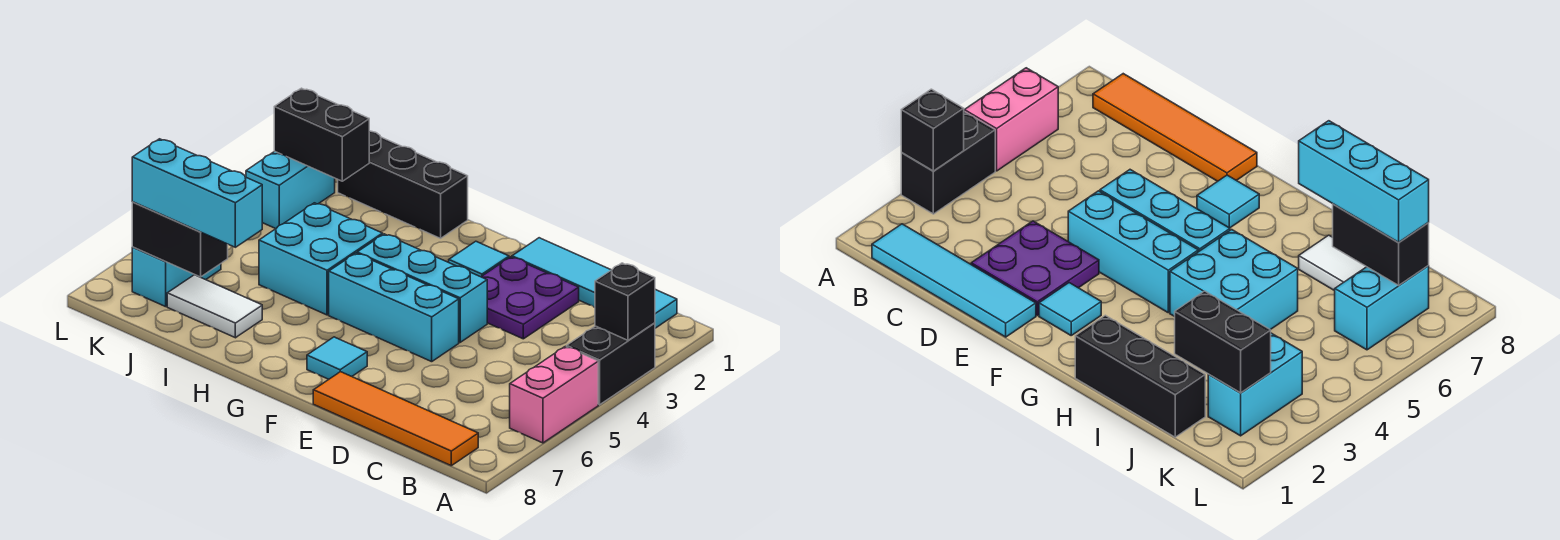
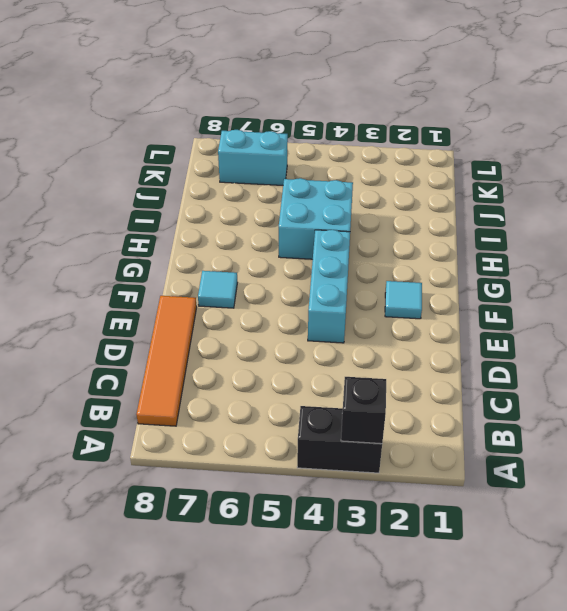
none -> pink 1x2 brick [510,346,598,443]
none -> cyan 1x4 tile [512,238,677,328]
none -> purple 2x2 plate [481,257,579,339]

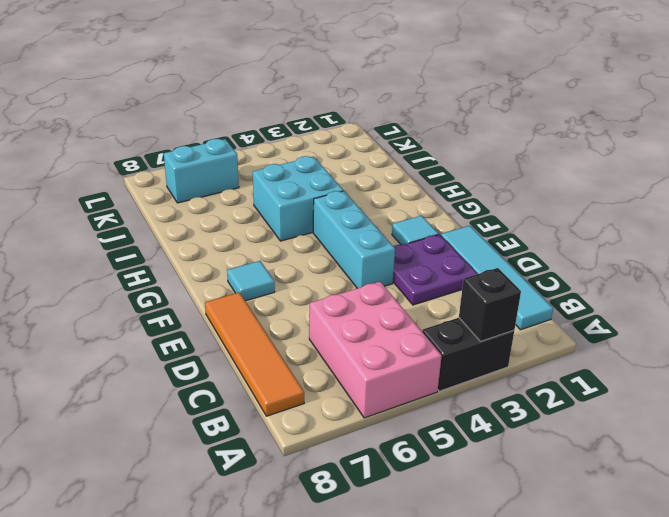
pink 2x3 brick [309,282,442,418] -> pink 1x2 brick [510,346,598,443]
none -> cyan 1x3 brick [329,253,459,362]
none -> black 1x3 brick [338,131,468,238]
none -> white 1x2 tile [167,275,262,338]

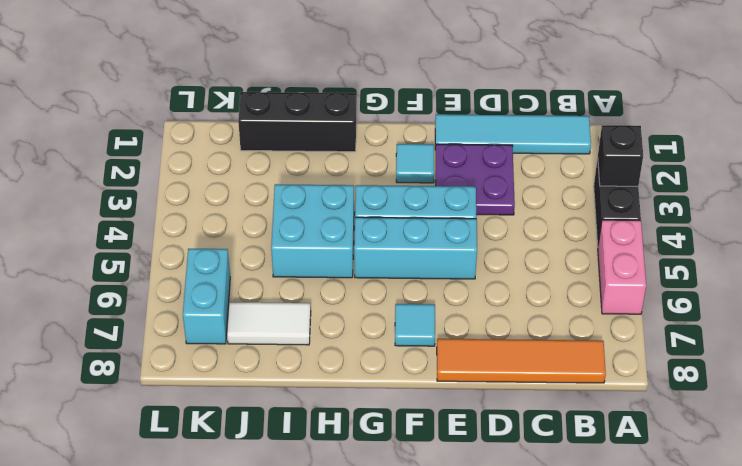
none -> cyan 1x2 brick [246,151,335,229]
none -> black 1x2 brick [274,88,369,181]
none -> black 1x2 brick [132,202,228,277]

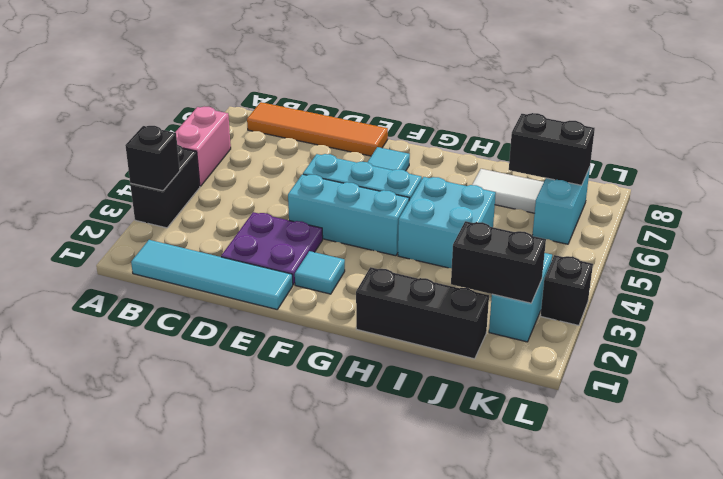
black 1x1 brick [540,255,593,325] -> none
none -> cyan 1x3 brick [132,139,262,247]

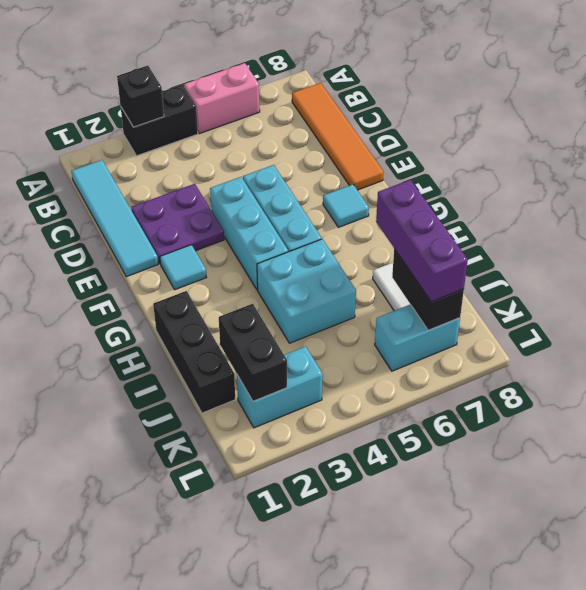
purple 1x3 brick [376,180,468,302] -> cyan 1x3 brick [132,139,262,247]

